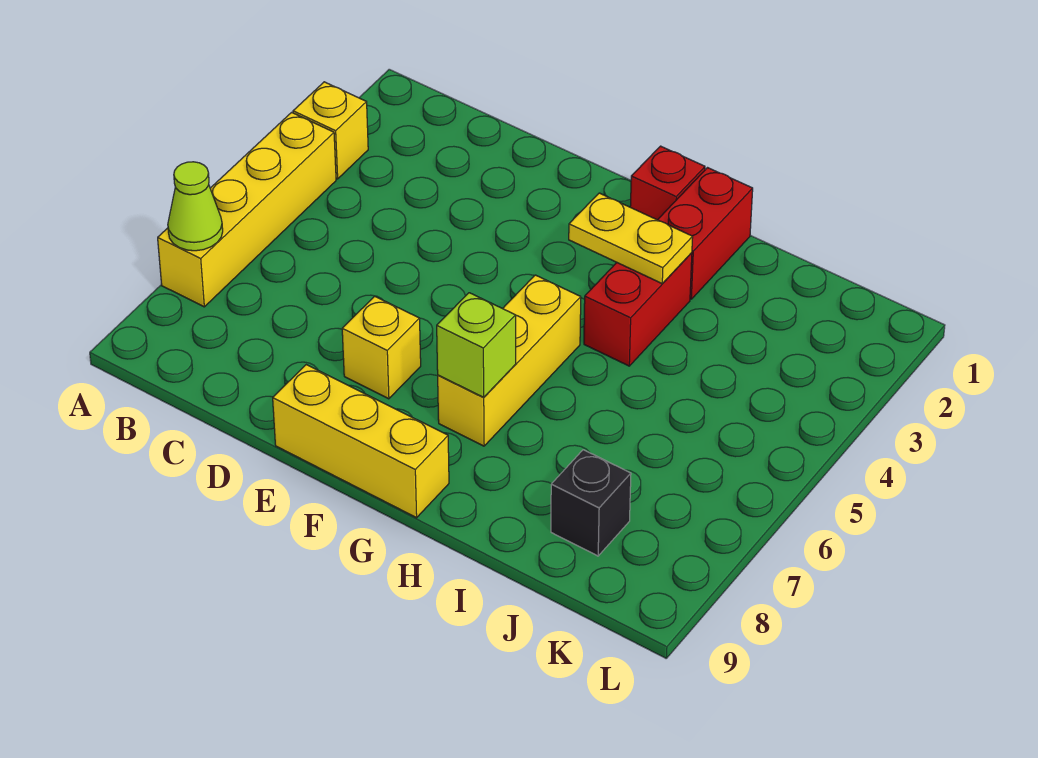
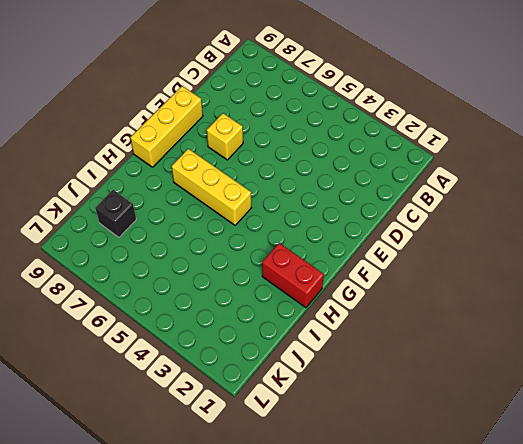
none -> yellow 1x1 brick [293,82,368,179]
none -> yellow 1x4 brick [158,112,336,307]
none -> red 1x1 brick [630,146,705,220]

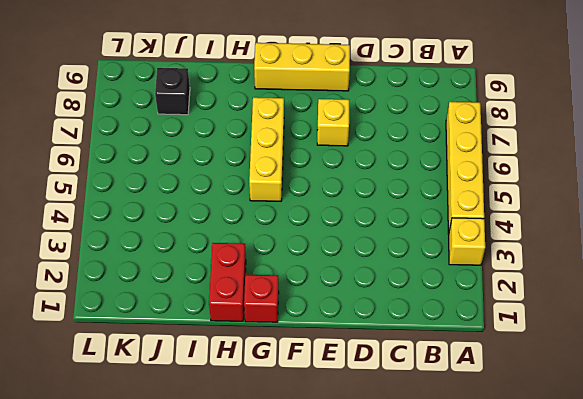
none -> red 1x2 brick [584,253,692,366]
none -> lime 1x1 cone [168,162,223,251]
none -> yellow 1x2 plate [569,193,693,284]

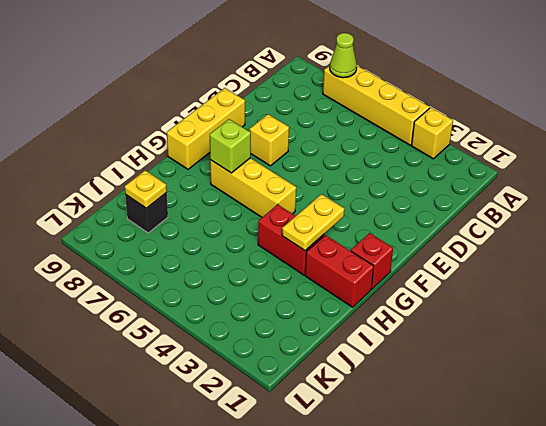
yellow 1x1 plate [125,170,167,208] -> none

